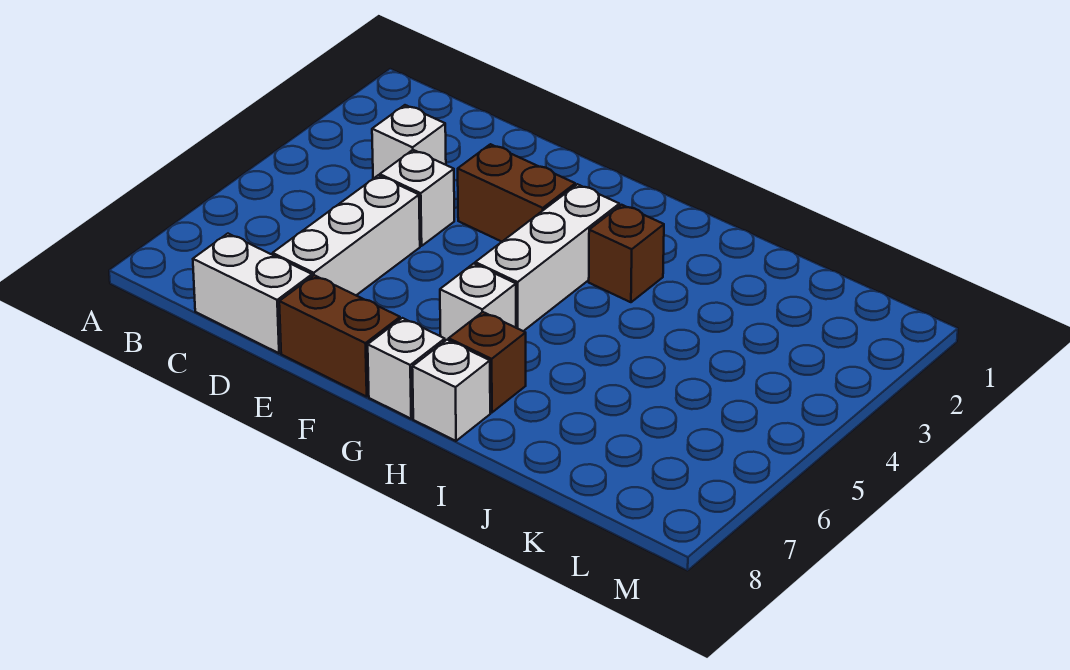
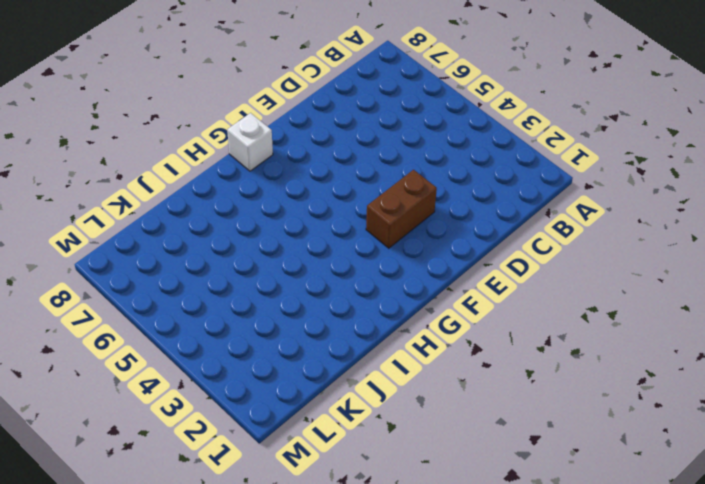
none -> white 1x1 brick [372,105,446,179]
none -> white 1x2 brick [193,234,312,353]
none -> white 1x1 brick [380,150,454,246]

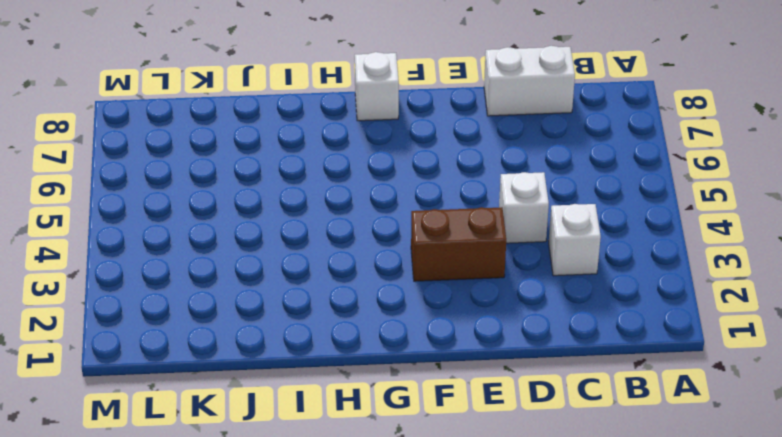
none -> white 1x3 brick [273,175,420,295]
none -> brown 1x2 brick [279,275,400,397]
none -> white 1x3 brick [475,184,619,331]

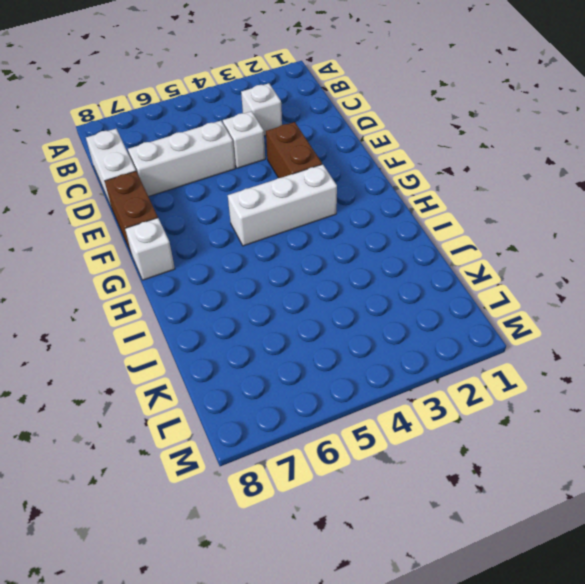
none -> white 1x1 brick [440,264,516,341]
none -> brown 1x1 brick [589,205,664,302]
none -> brown 1x1 brick [449,312,526,412]

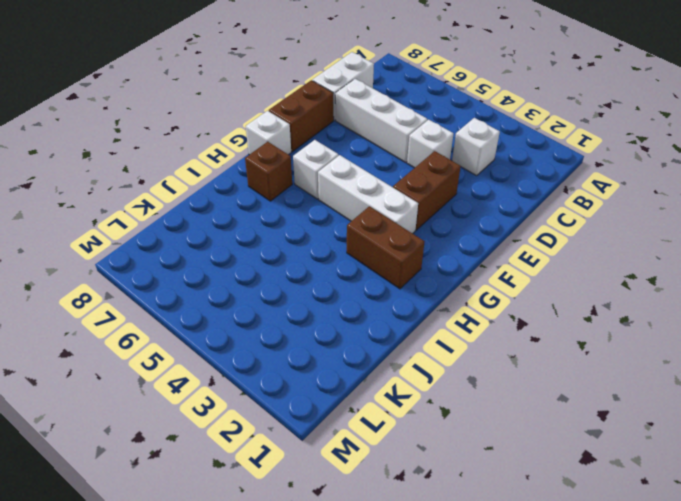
brown 1x2 brick [347,206,425,289] -> brown 1x1 brick [589,205,664,302]
none -> white 1x1 brick [412,340,490,441]

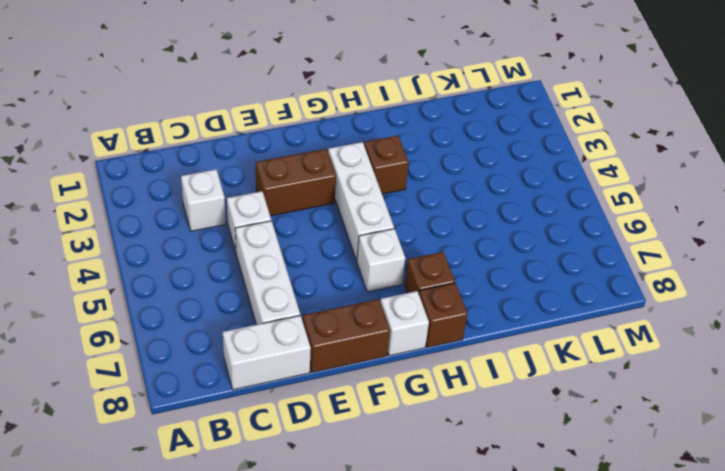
brown 1x1 brick [419,283,468,347] -> white 1x1 brick [412,340,490,441]

